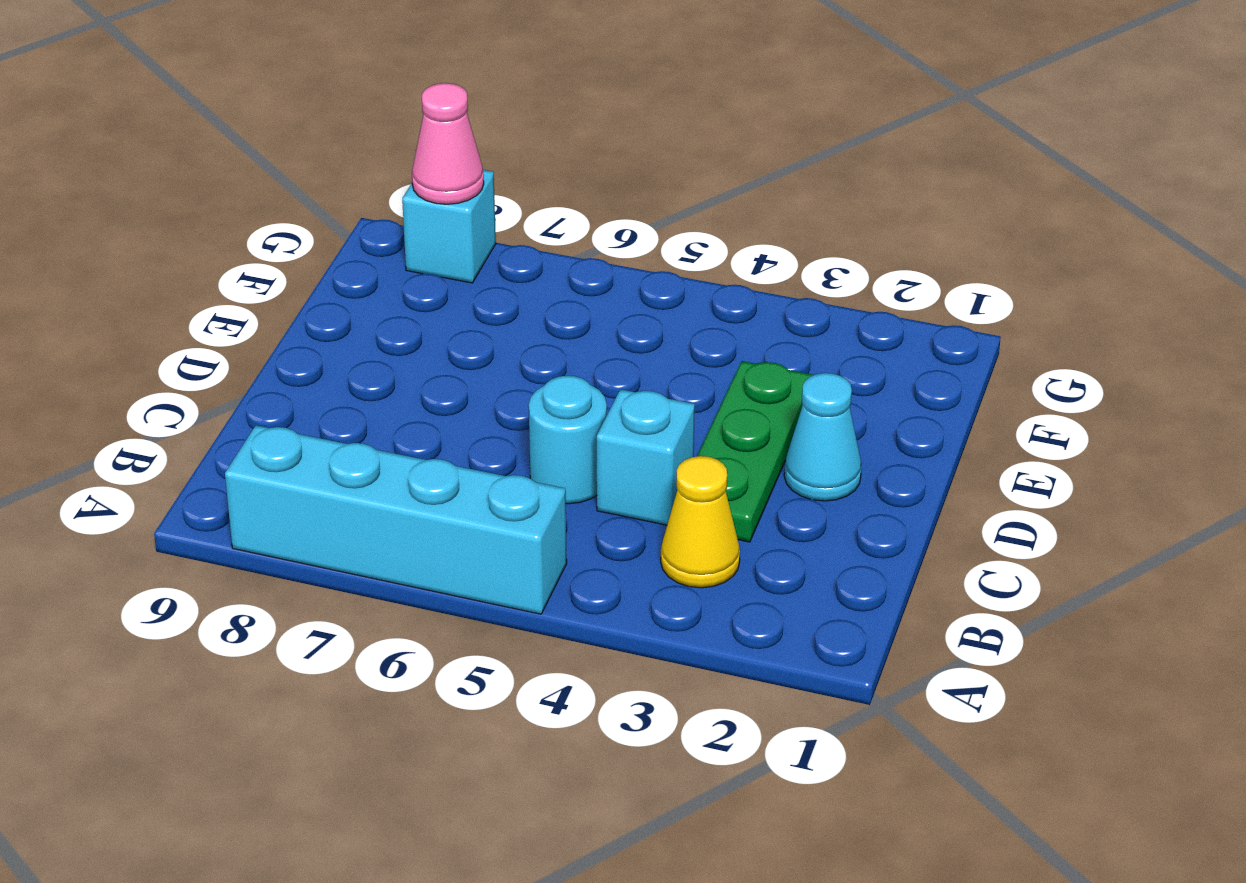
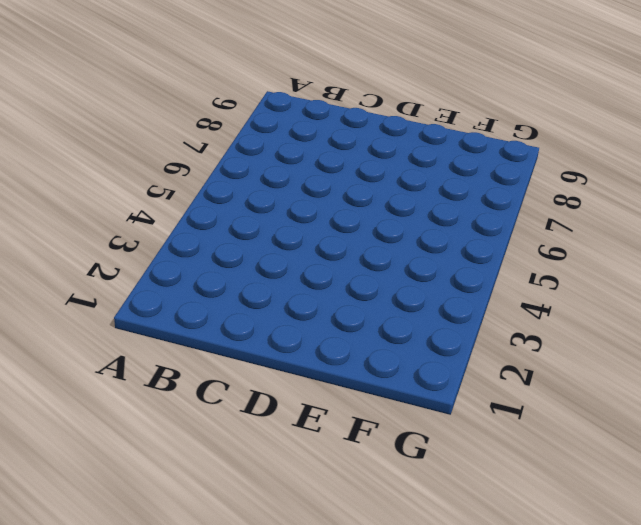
none -> cyan 1x4 brick [225,425,567,614]
none -> yellow 1x1 cone [661,456,740,588]

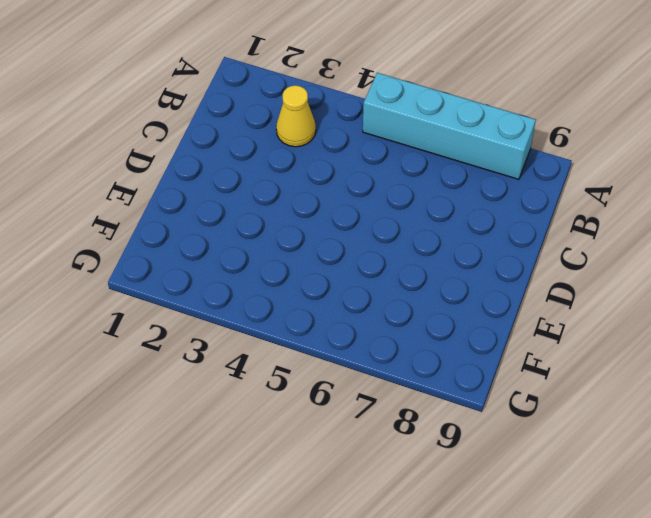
none -> green 1x3 plate [697,361,813,542]
none -> cyan 1x1 brick [597,389,695,525]

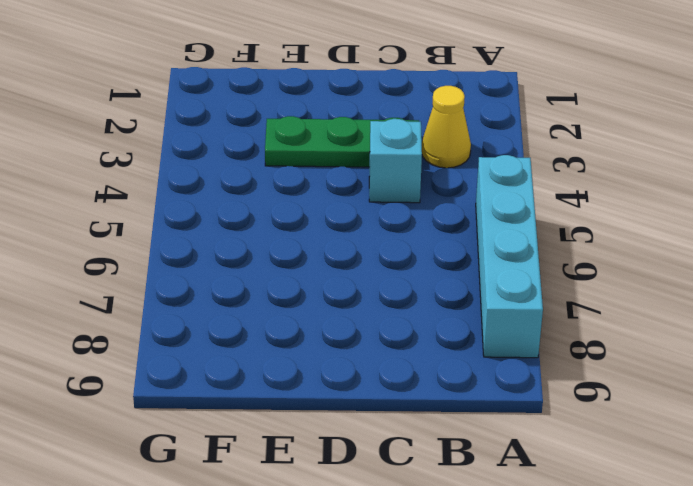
none -> cyan 1x1 round brick [529,376,607,504]
none -> cyan 1x1 cone [784,373,861,501]

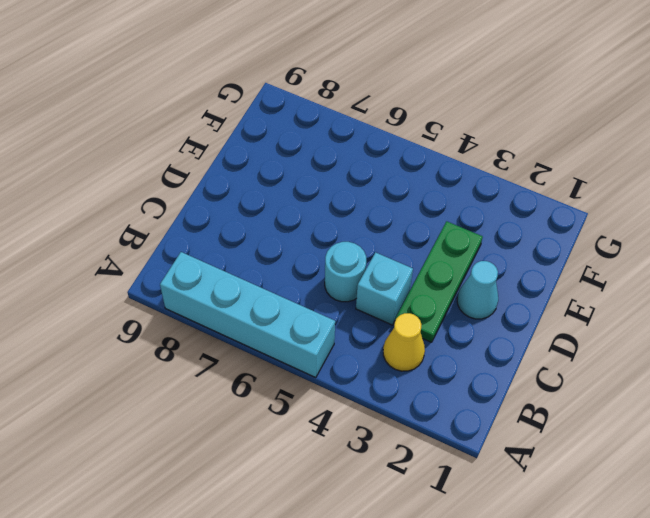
none -> cyan 1x1 brick [402,170,496,283]
none -> pink 1x1 cone [412,83,484,204]

